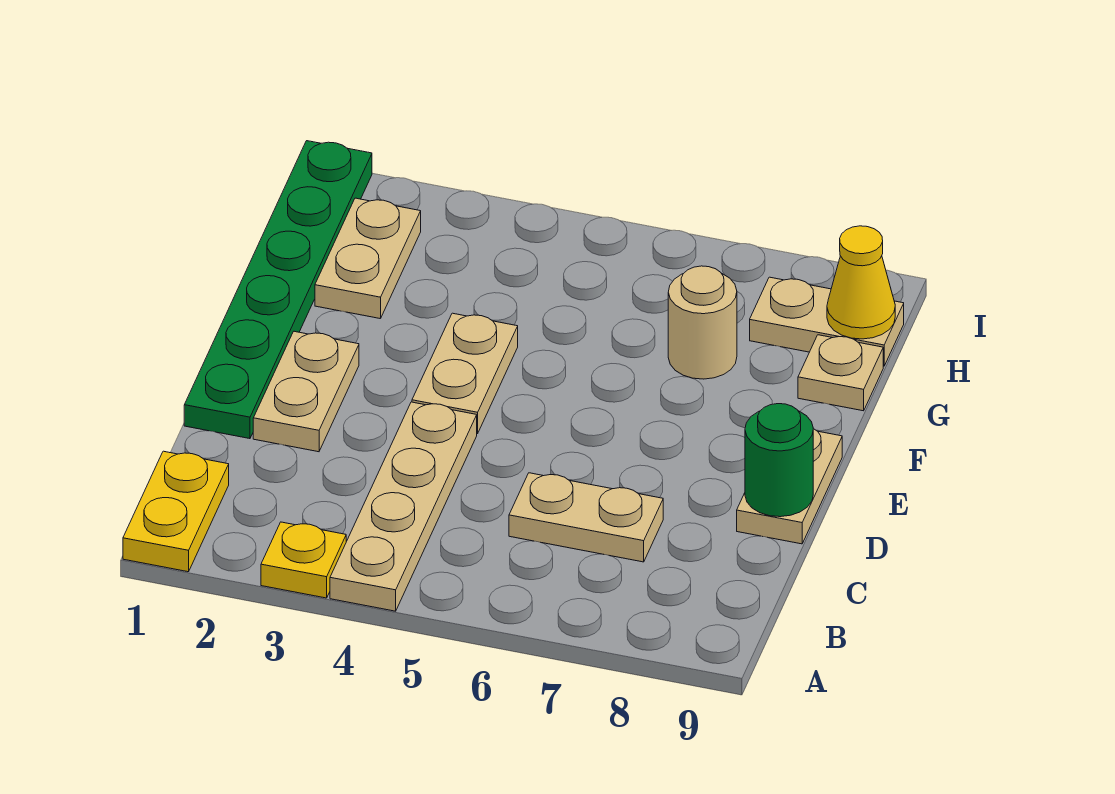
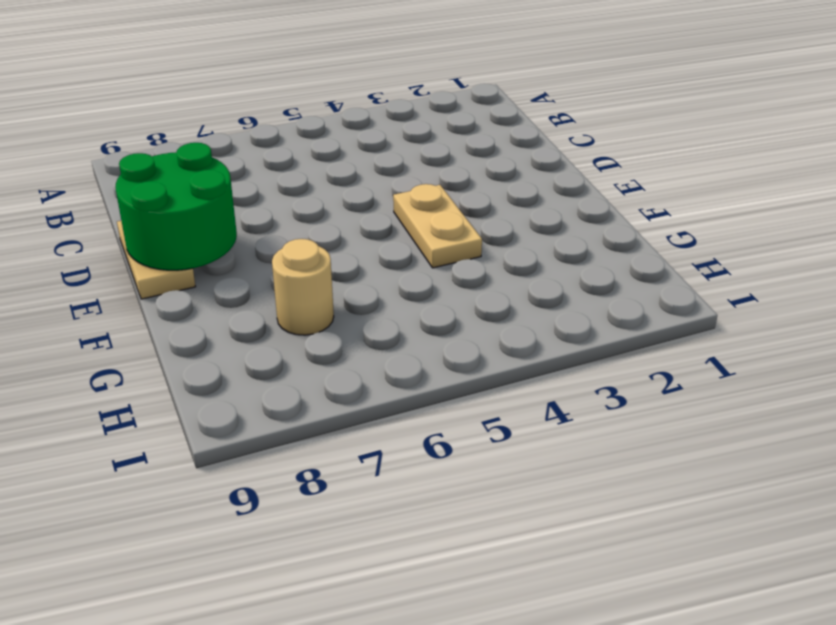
green 2x2 round brick [115,143,237,270] -> green 1x1 round brick [745,404,813,517]
none -> yellow 1x2 plate [123,451,229,572]
none -> yellow 1x1 plate [261,522,346,598]
none -> tan 1x4 plate [330,402,477,611]

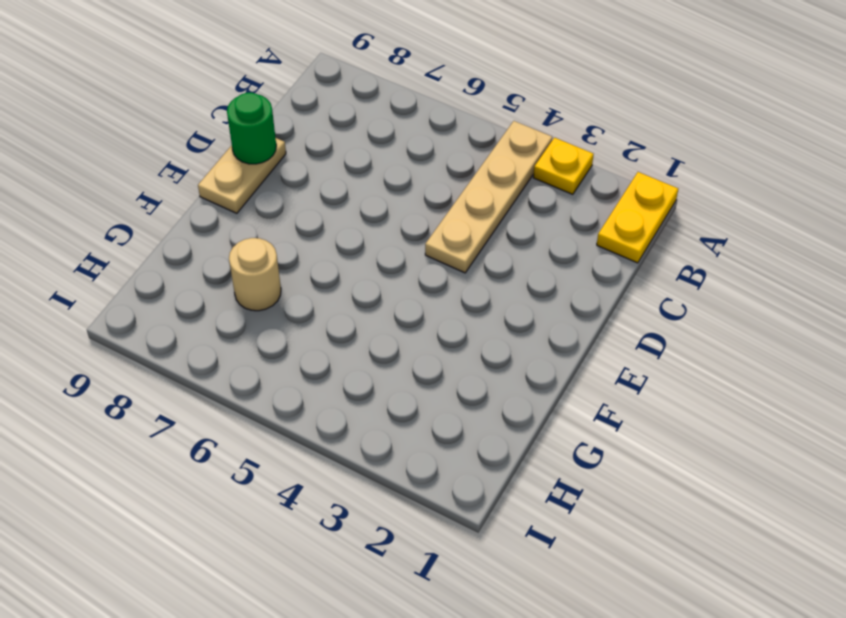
none -> tan 1x2 plate [509,473,663,562]
none -> green 1x6 plate [184,141,372,439]
none -> tan 1x2 plate [253,331,359,452]

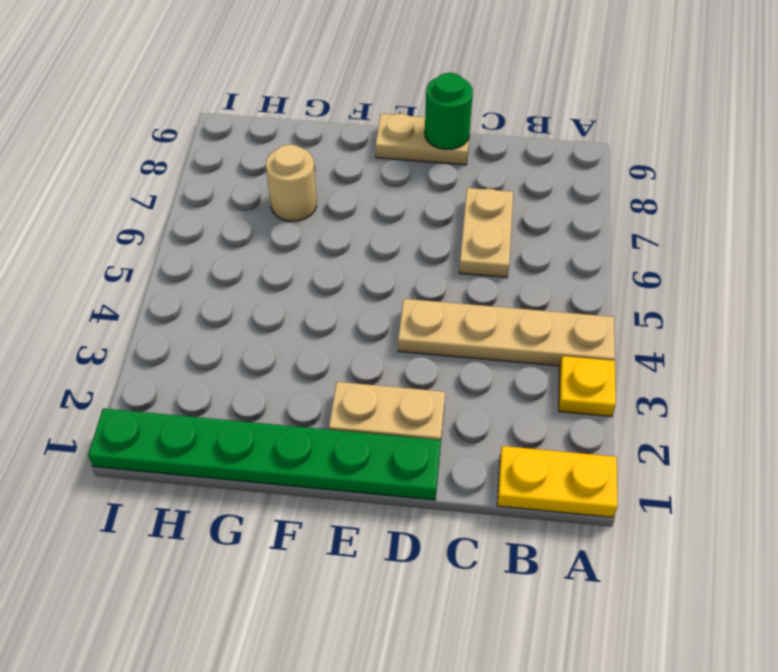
none -> tan 1x2 plate [412,313,518,434]
none -> tan 1x2 plate [315,198,421,319]
none -> tan 1x1 plate [798,335,883,411]

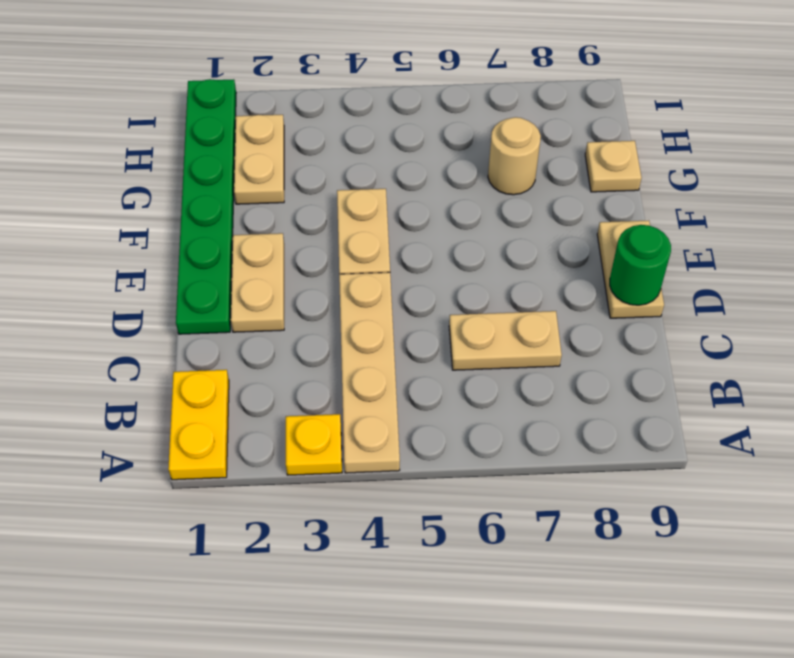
none -> tan 1x2 plate [750,277,904,366]
none -> yellow 1x1 cone [827,226,895,339]

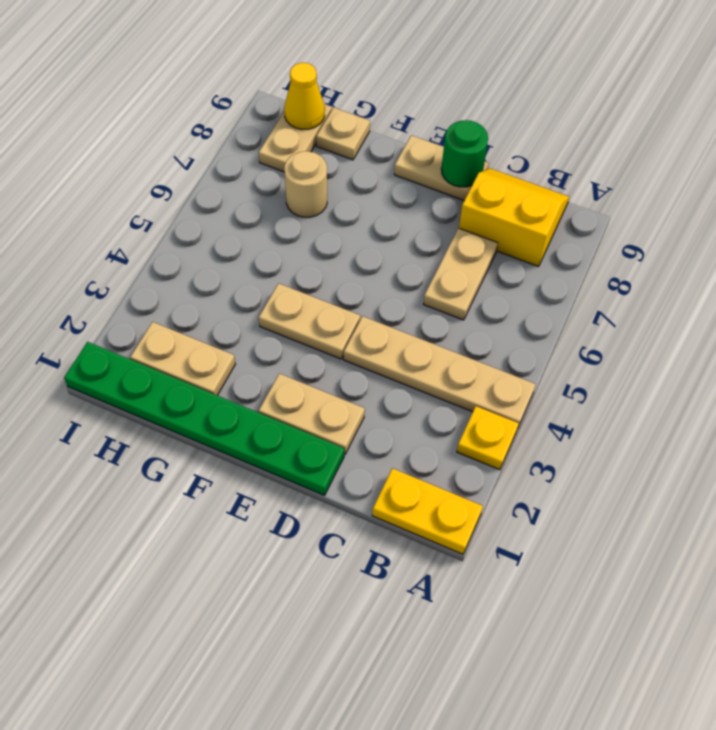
yellow 2x2 slope [459,168,569,267] -> none

